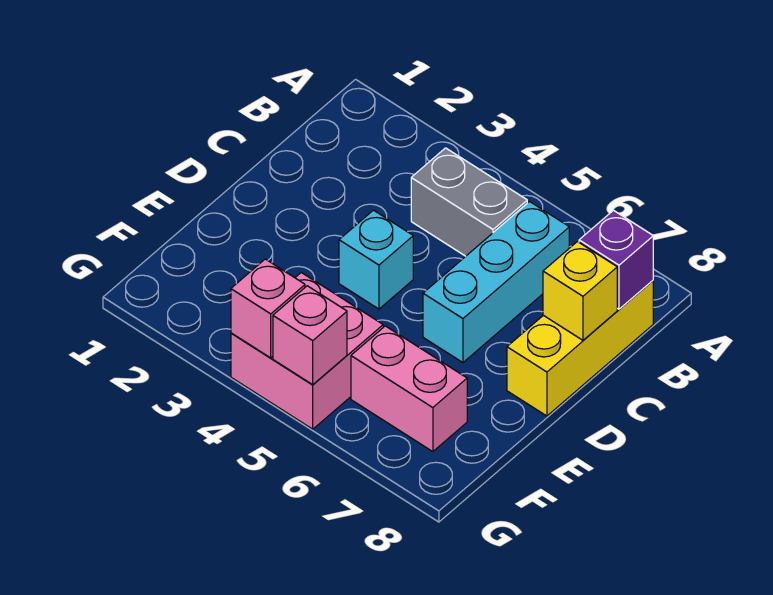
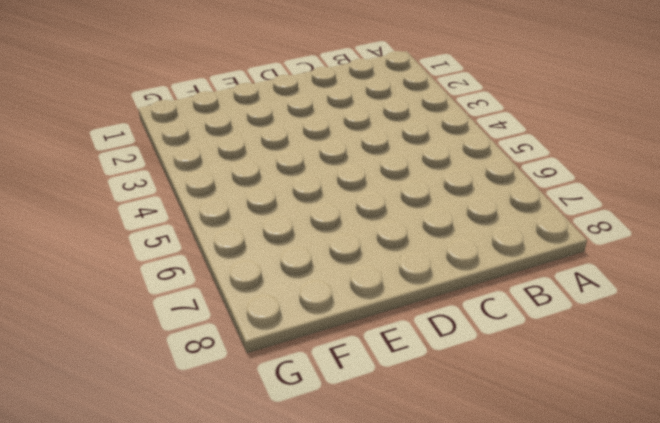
none -> grey 1x2 brick [411,148,527,256]
none -> cyan 1x3 brick [423,202,569,363]

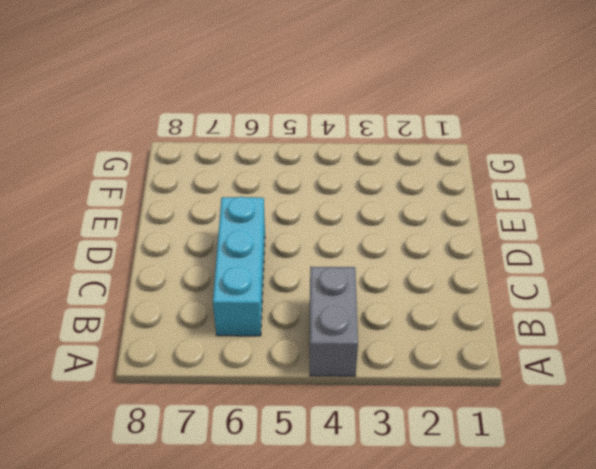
grey 1x2 brick [310,267,358,376] -> grey 1x2 brick turned to [411,148,527,256]
none -> yellow 1x3 brick [507,281,653,416]
none -> cyan 1x1 brick [339,210,413,309]

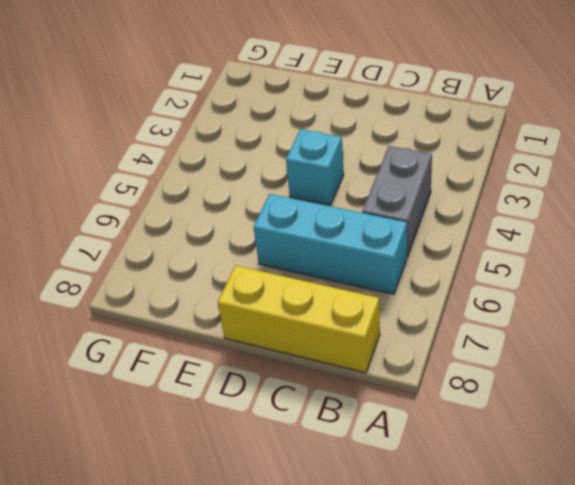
none -> pink 2x2 brick [231,273,383,429]
none -> pink 1x2 brick [351,326,467,452]

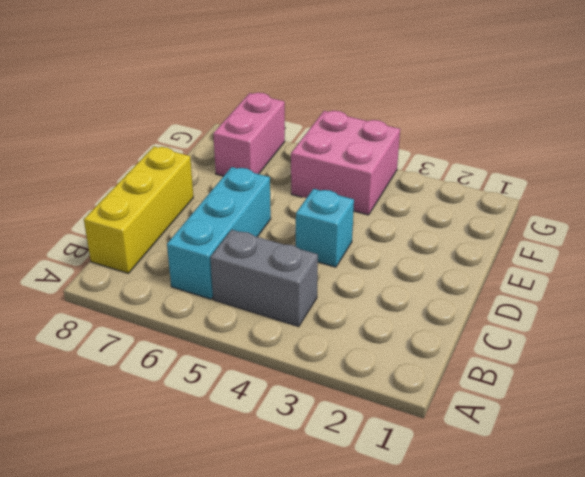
pink 1x2 brick [213,93,285,176] -> pink 1x2 brick turned to [351,326,467,452]
none -> purple 1x1 brick [579,211,653,309]
none -> yellow 1x1 brick [543,242,617,340]

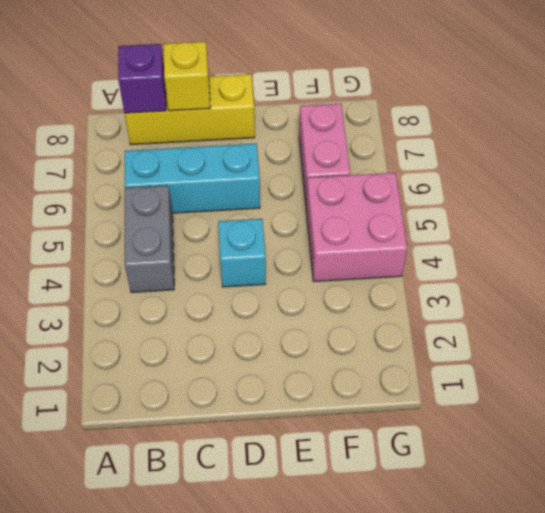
none -> pink 1x1 brick [231,259,305,358]
none -> pink 1x1 brick [273,286,347,385]

